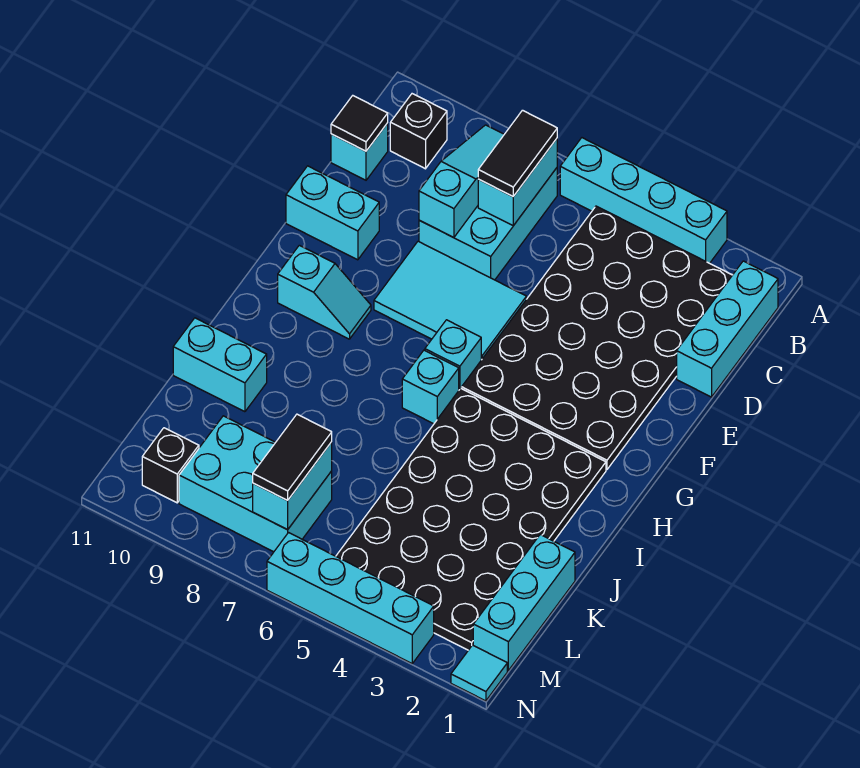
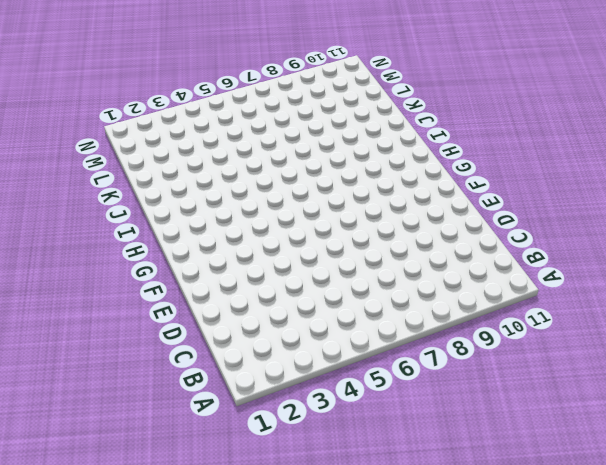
none -> cyan 1x4 brick [560,138,727,263]
none -> cyan 1x3 brick [677,261,778,397]
none -> black 4x6 plate [462,206,732,470]

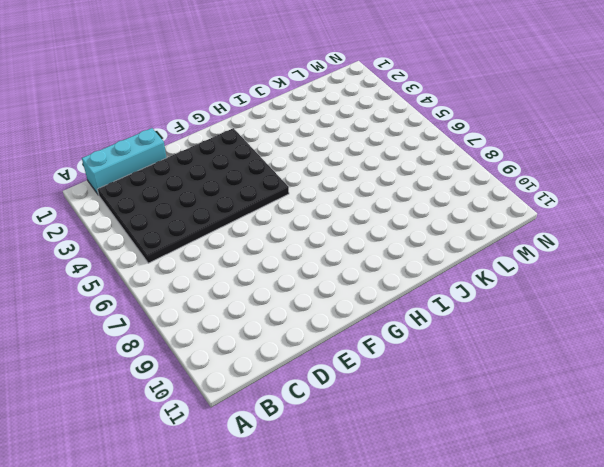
none -> cyan 1x4 brick [560,138,727,263]
none -> cyan 2x3 brick [419,168,557,280]
none -> black 1x1 brick [390,94,447,169]

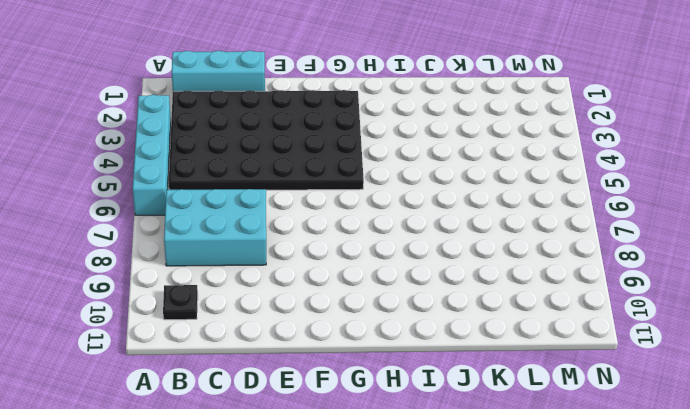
black 1x1 plate [163,285,198,320] -> black 1x1 brick [390,94,447,169]
none -> cyan 1x1 brick [331,123,388,180]
none -> cyan 2x3 tile [374,241,526,360]
none -> cyan 1x2 brick [286,166,379,260]

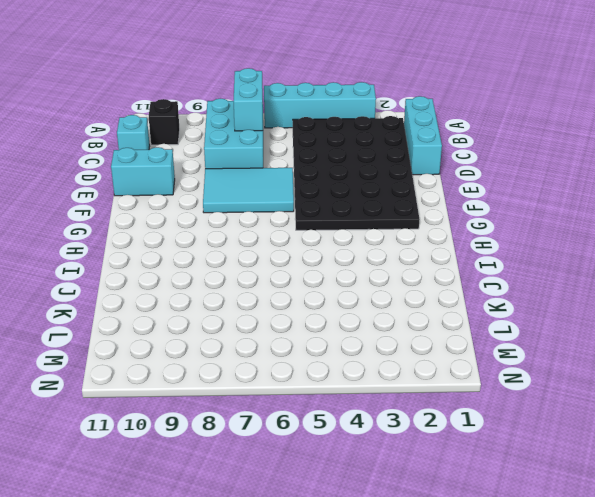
none -> cyan 1x1 brick [425,320,481,390]
none -> cyan 1x2 slope [278,245,371,339]
none -> black 4x6 plate [336,388,606,650]

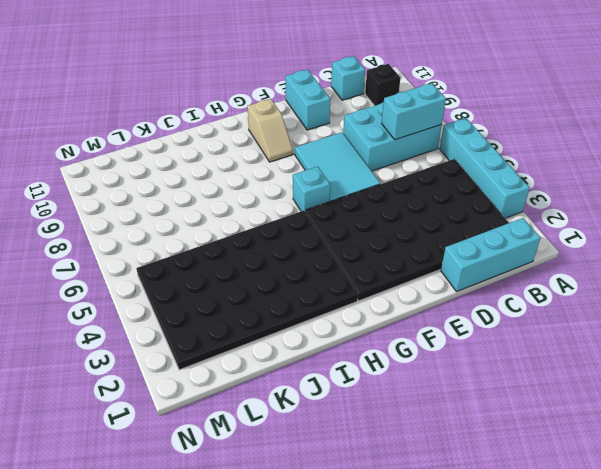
tan 1x2 slope [247,99,293,162] -> cyan 1x2 slope [278,245,371,339]
none -> cyan 1x1 brick [402,350,459,424]
none -> cyan 1x2 brick [173,318,267,412]
none -> cyan 1x3 brick [473,535,575,670]

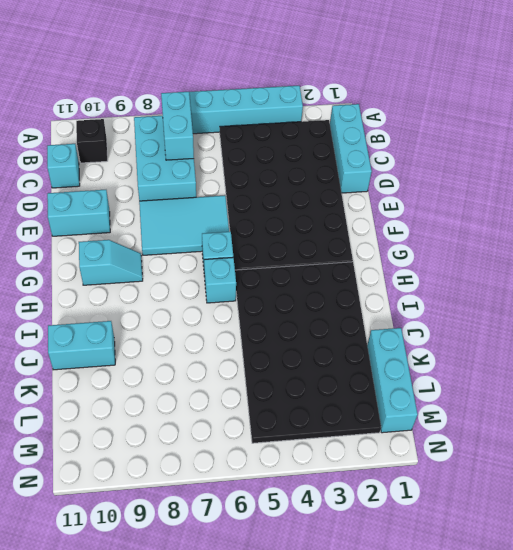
none -> cyan 2x3 brick [179,416,332,552]
none -> black 1x1 brick [142,428,199,503]
none -> cyan 1x1 tile [451,645,507,701]

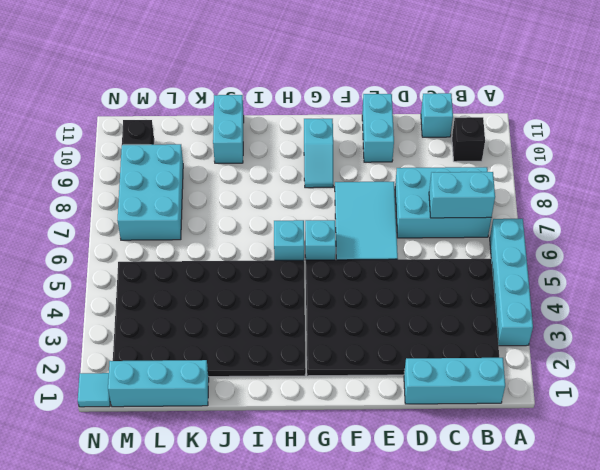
none -> cyan 1x4 brick [267,533,434,663]
none -> cyan 1x3 slope [419,125,504,238]
none -> black 1x1 tile [331,96,388,151]

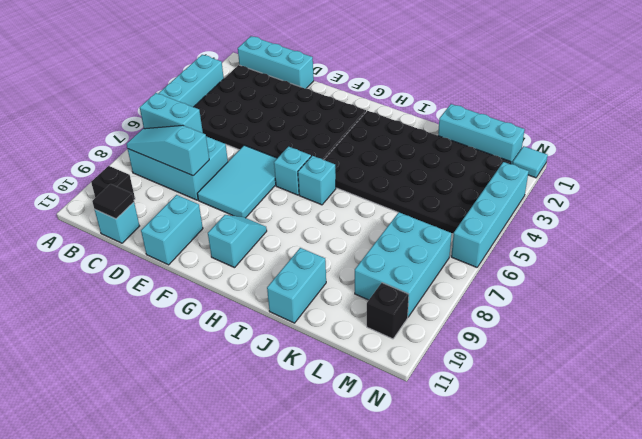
none -> cyan 1x2 brick [253,442,332,530]
none -> black 1x2 tile [478,110,557,196]
none -> black 1x2 tile [253,414,332,500]

